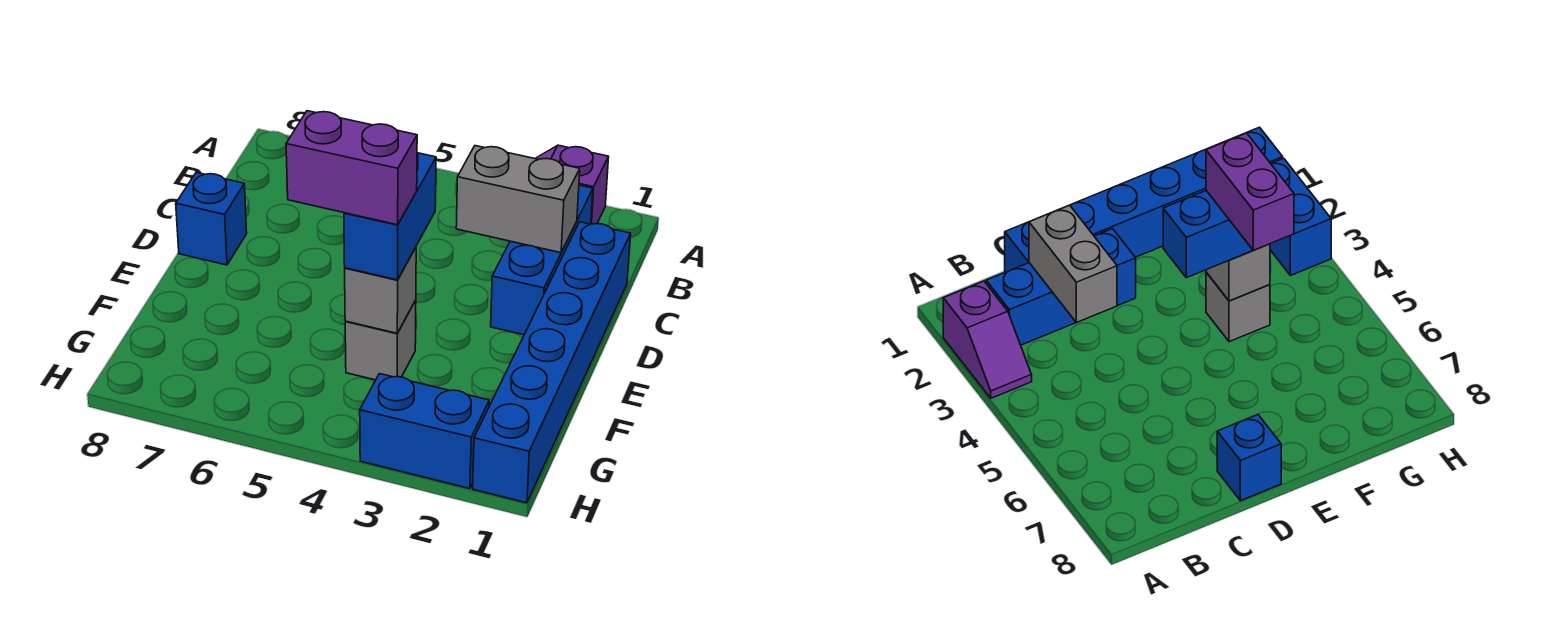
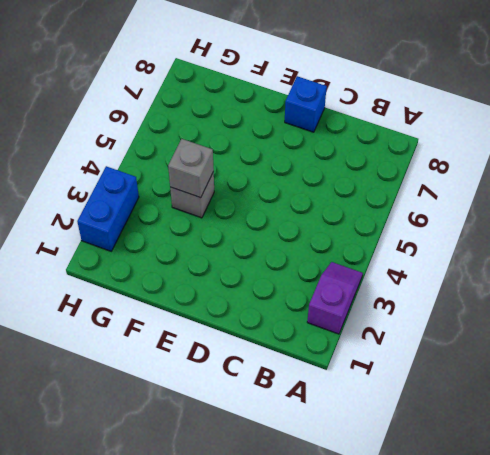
none -> blue 1x3 brick [491,185,593,335]
none -> blue 1x6 brick [473,222,631,503]

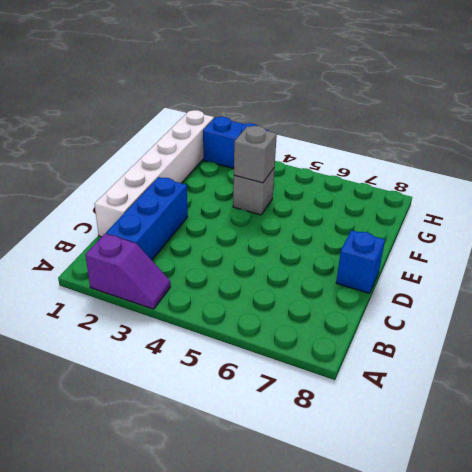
white 1x6 brick [95,110,214,237] -> blue 1x6 brick [473,222,631,503]
none -> grey 1x2 brick [456,146,580,253]
none -> blue 1x2 brick [344,153,436,280]

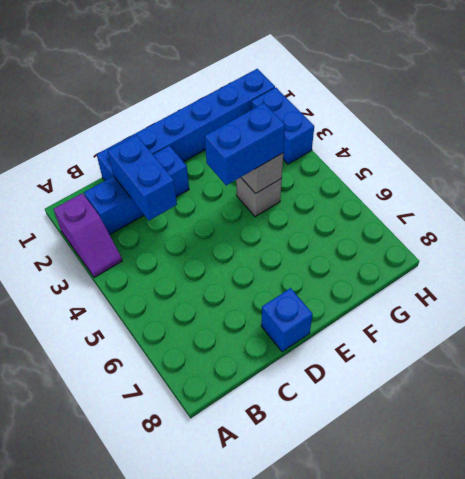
blue 1x2 brick [108,135,177,220] -> grey 1x2 brick [456,146,580,253]
none -> purple 1x2 brick [286,111,417,225]

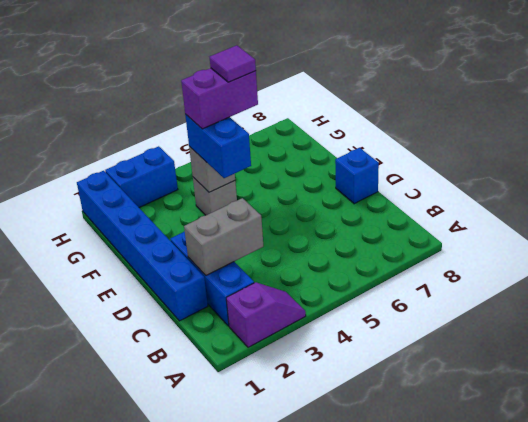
purple 1x1 tile [210,45,256,82] -> none

